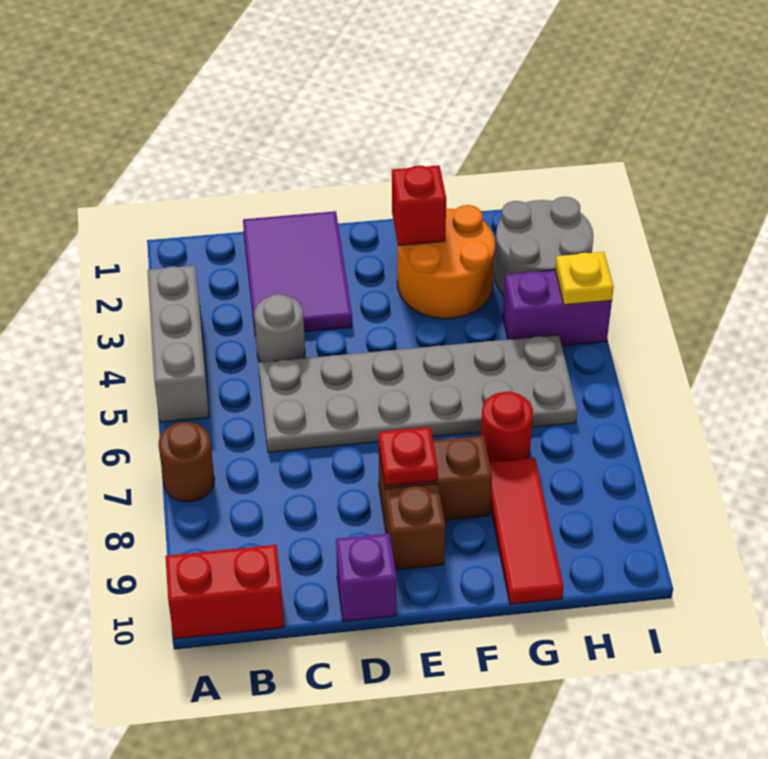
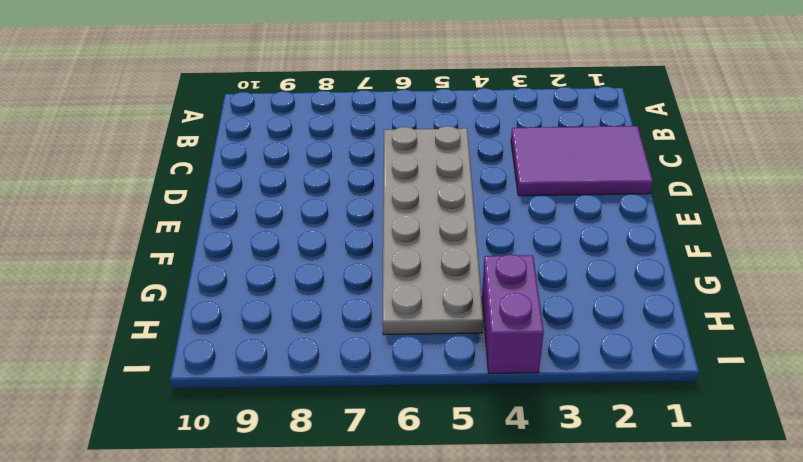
none -> grey 1x3 brick [147,266,209,422]
none -> brown 1x1 round brick [158,422,215,502]
none -> red 1x2 brick [165,545,284,639]

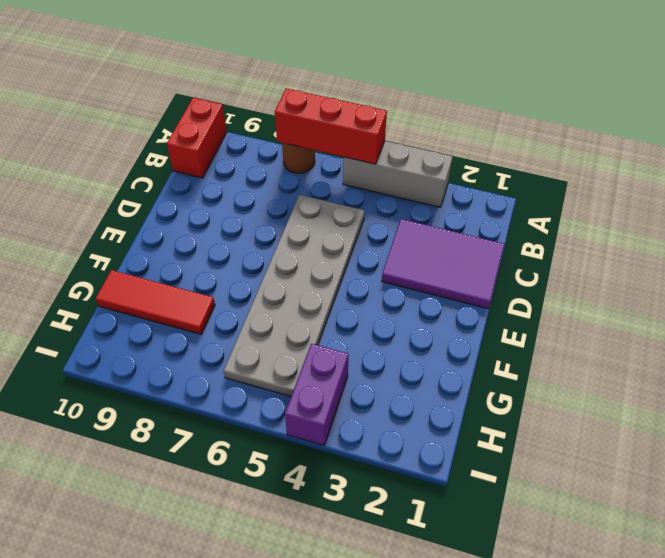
red 1x3 brick [275,88,387,164] -> none
none -> grey 1x1 round brick [254,294,305,362]
none -> purple 1x1 brick [336,534,396,621]
none -> brown 1x2 brick [379,436,492,523]

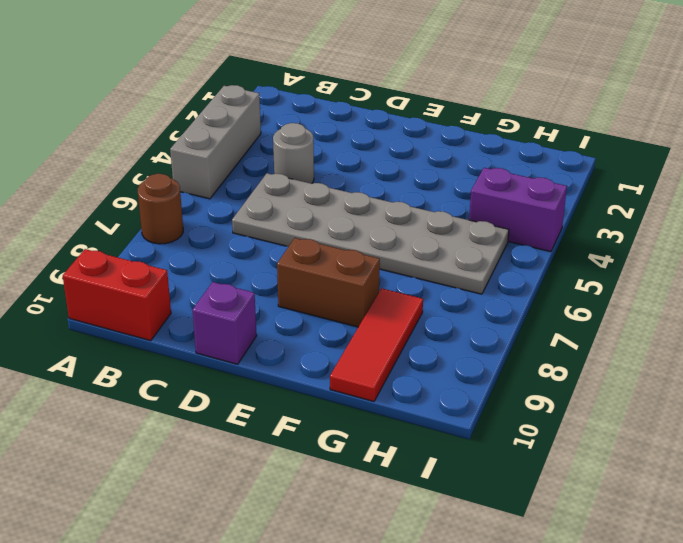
none -> purple 2x3 tile [243,211,352,336]
none -> brown 1x1 brick [385,484,445,570]
none -> orange 2x2 round brick [397,205,495,319]

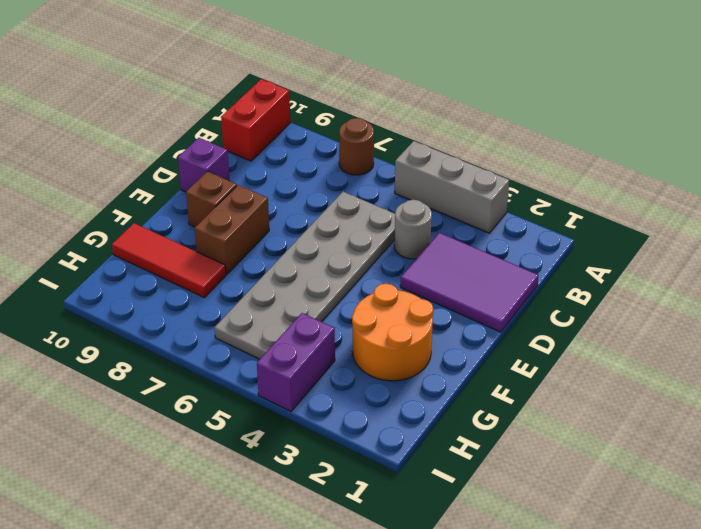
none -> red 1x1 round brick [481,392,533,462]
none -> grey 2x2 round brick [494,197,594,295]
none -> red 1x1 plate [379,427,438,486]

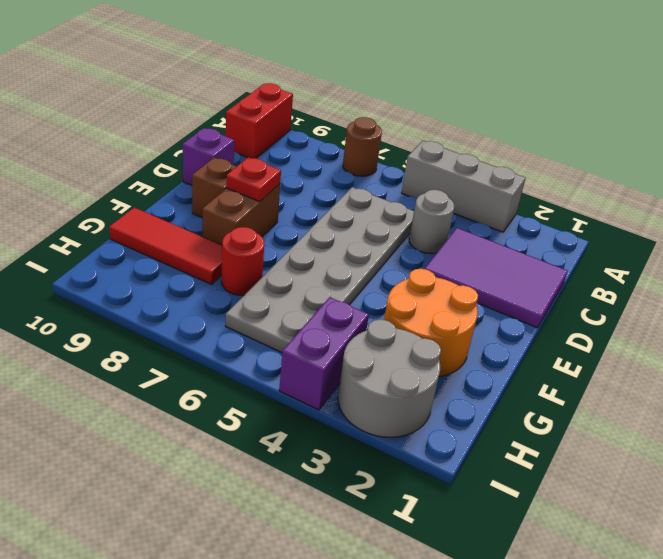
none -> red 1x1 brick [392,166,446,245]
none -> yellow 1x1 plate [555,252,614,305]

